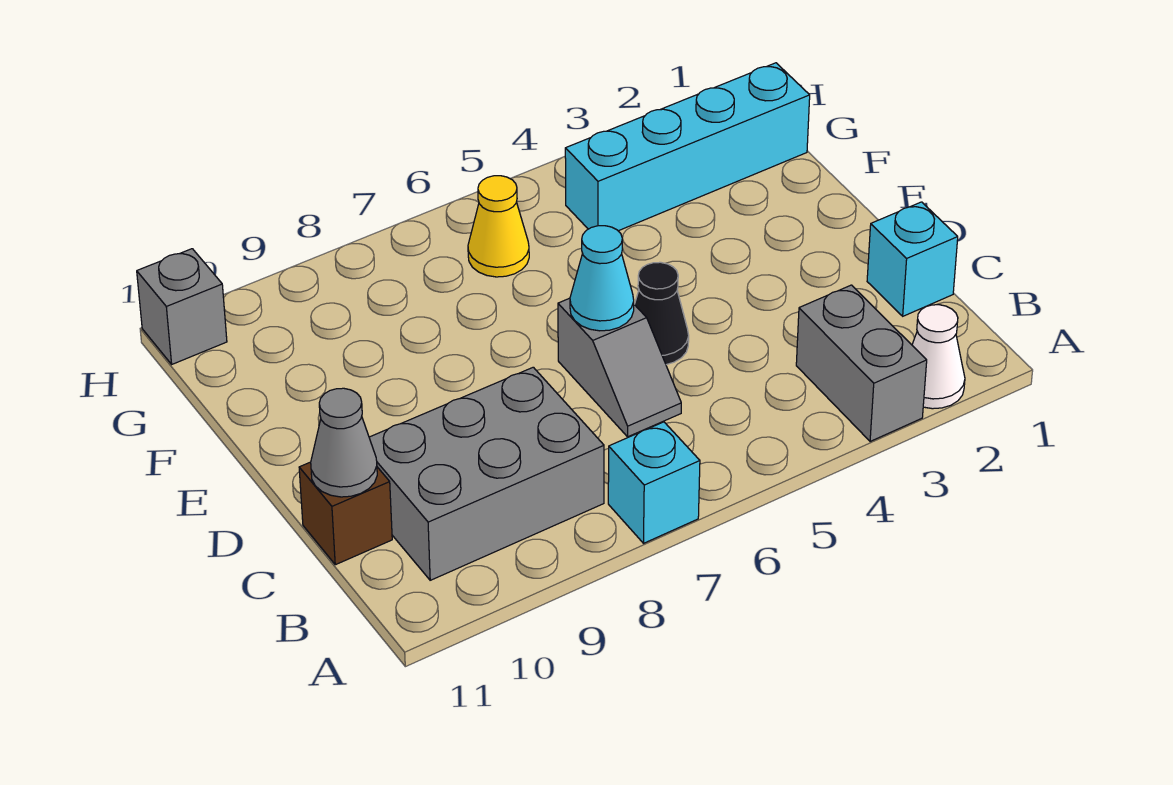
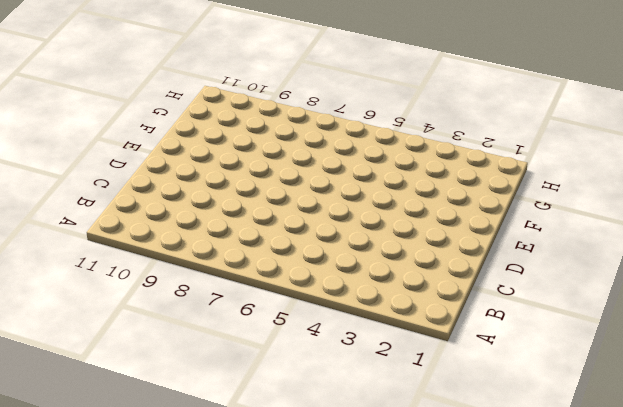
none -> white 1x1 cone [912,305,965,409]
none -> grey 1x2 brick [796,285,927,441]
none -> cyan 1x1 brick [608,422,700,543]

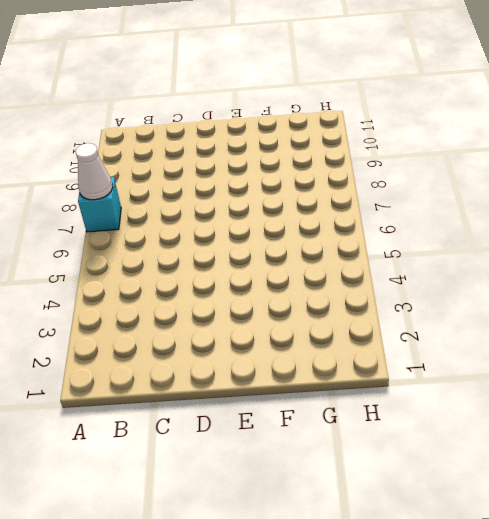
white 1x1 cone [75,143,113,200] -> white 1x1 cone moved to [912,305,965,409]
none -> grey 1x2 brick [796,285,927,441]
none -> grey 2x3 brick [369,367,604,580]
none -> cyan 1x1 brick [867,202,958,316]

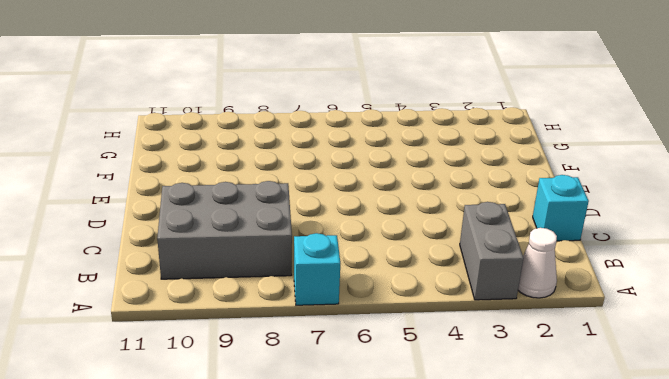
none -> grey 1x2 slope [558,298,681,437]
none -> brown 1x1 brick [299,462,392,565]
none -> black 1x1 cone [634,262,689,365]

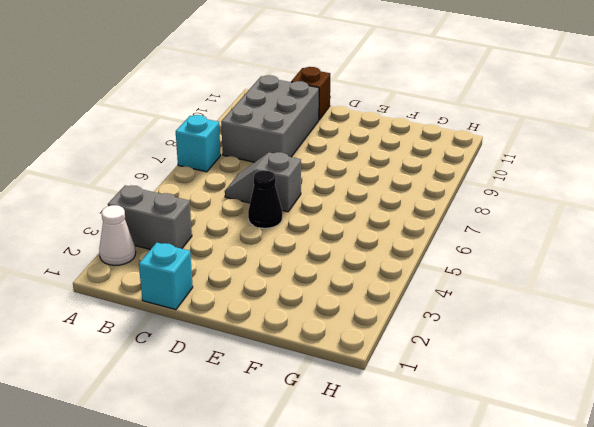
none -> cyan 1x4 brick [565,63,810,231]
none -> yellow 1x1 cone [468,176,529,277]
none -> grey 1x1 brick [137,249,227,364]

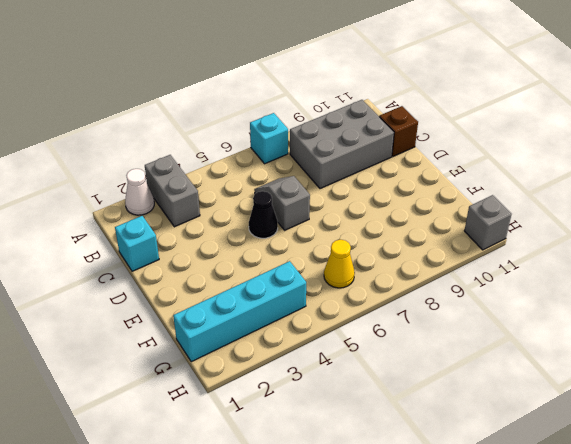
none -> grey 1x1 cone [311,388,377,497]
none -> cyan 1x1 cone [570,226,634,331]

